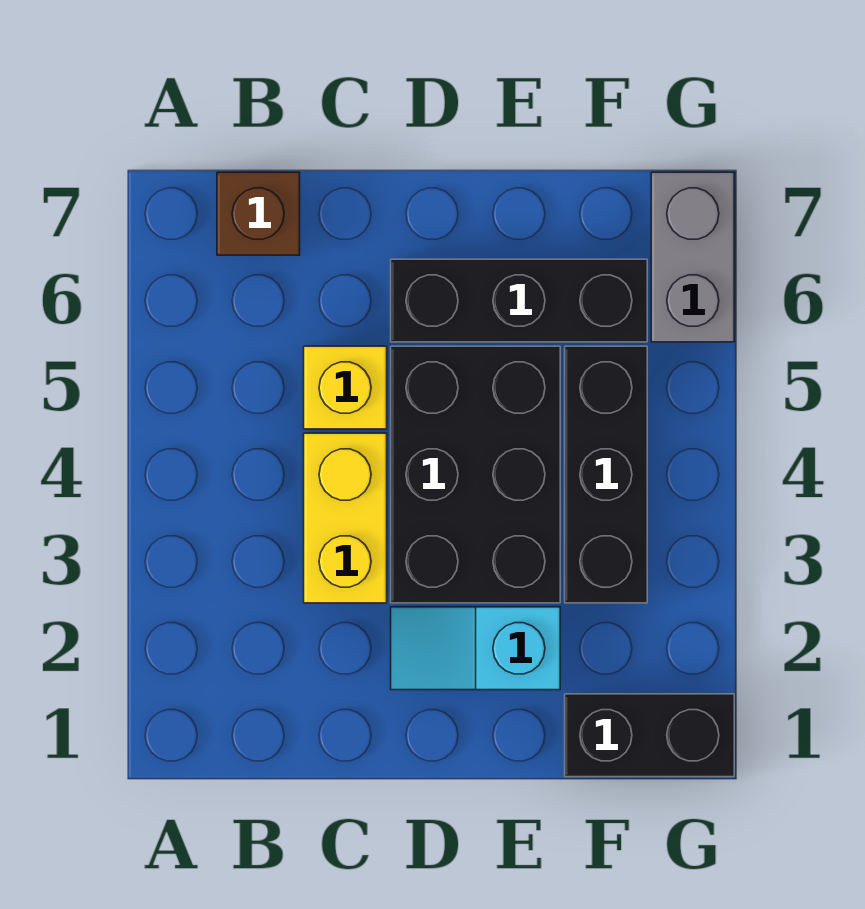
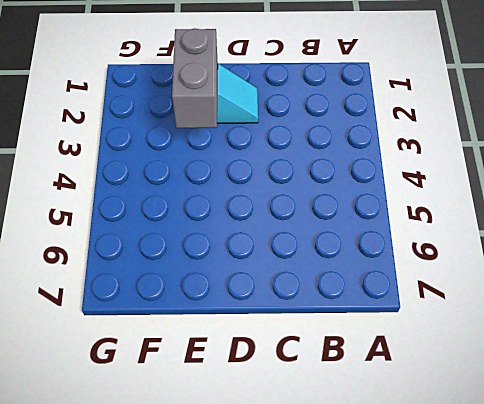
grey 1x2 brick [172,29,218,128] -> grey 1x2 brick moved to [651,172,734,342]
none -> brown 1x1 brick [217,172,300,255]
none -> yellow 1x2 brick [304,433,387,603]

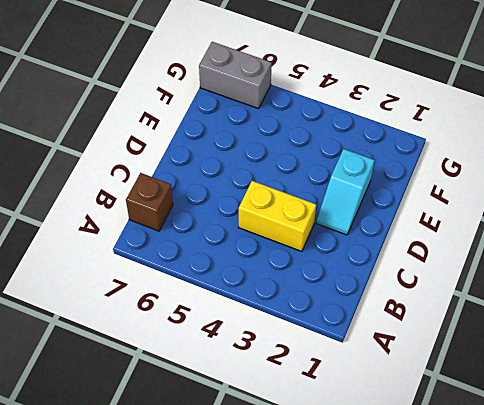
none -> yellow 1x1 brick [304,346,387,429]
none -> black 2x3 brick [391,346,560,603]

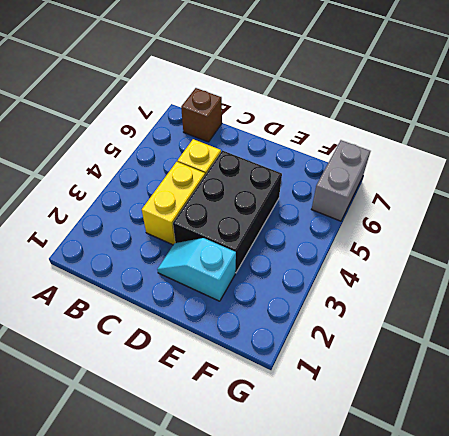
none -> black 1x3 brick [391,259,647,342]
none -> black 1x2 brick [565,694,734,777]

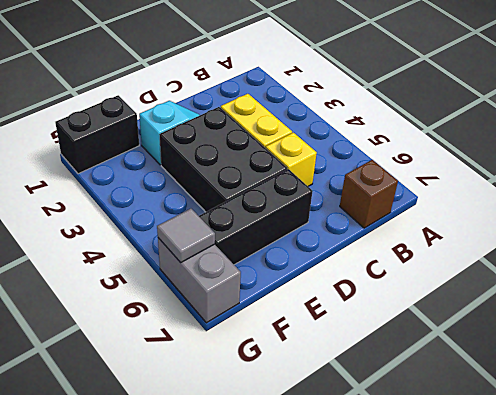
grey 1x1 tile [157,209,215,263] -> none
none -> black 1x3 brick [565,346,647,603]

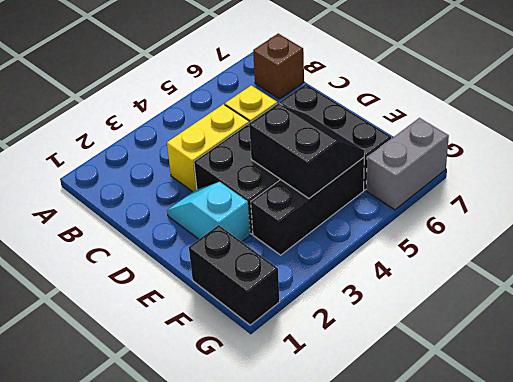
black 2x2 slope [249,104,365,198] -> none

